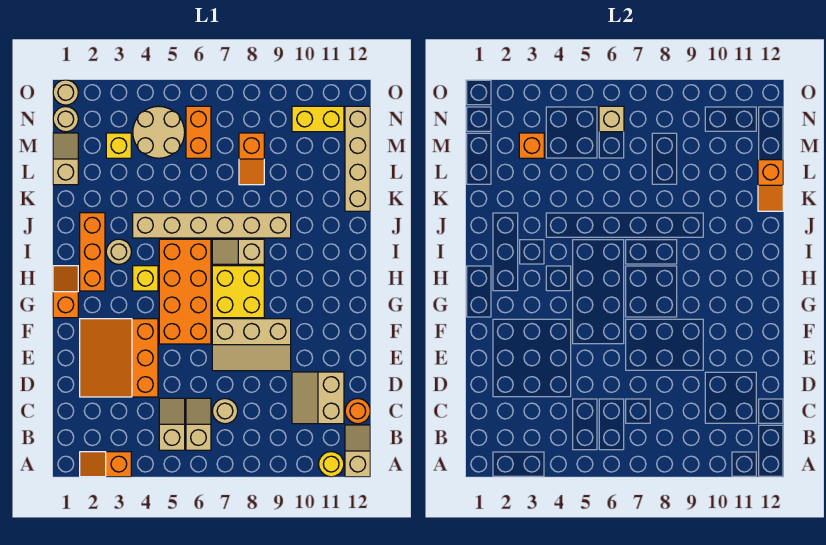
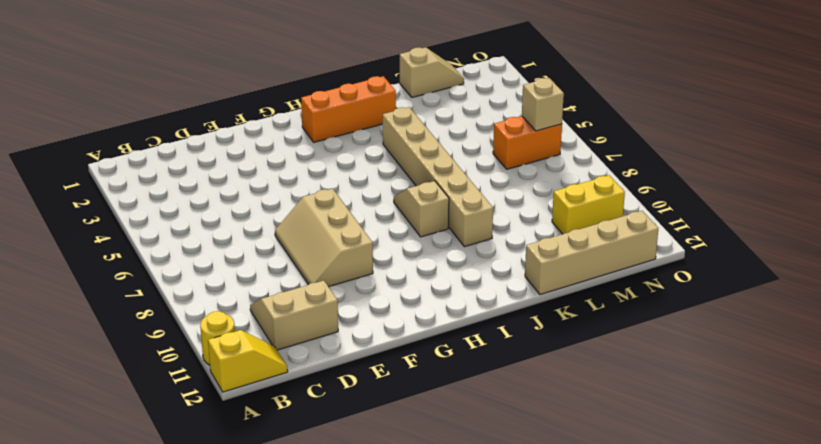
yellow 1x2 slope [208,330,288,392] -> tan 1x2 slope [345,425,370,477]
yellow 1x2 brick [552,175,625,234] -> yellow 1x2 brick turned to [292,106,344,132]
none -> orange 1x2 slope [80,452,131,477]
none -> tan 1x2 slope [159,398,185,450]
none -> tan 1x2 slope [186,398,211,450]
none -> tan 1x1 round brick [212,399,238,424]

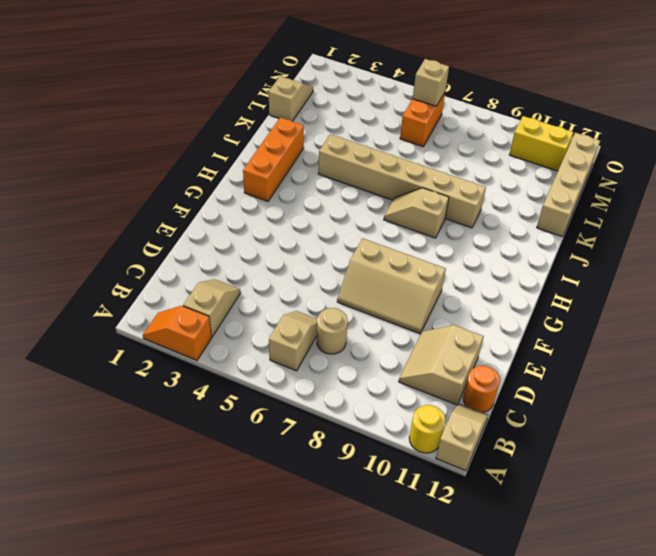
tan 1x2 slope [183,279,240,337] -> tan 1x2 slope moved to [159,398,185,450]
none -> orange 3x3 slope [80,319,158,397]
none -> orange 2x4 brick [159,239,211,344]
none -> orange 1x2 slope [53,266,78,318]
none -> yellow 2x2 brick [212,266,264,318]

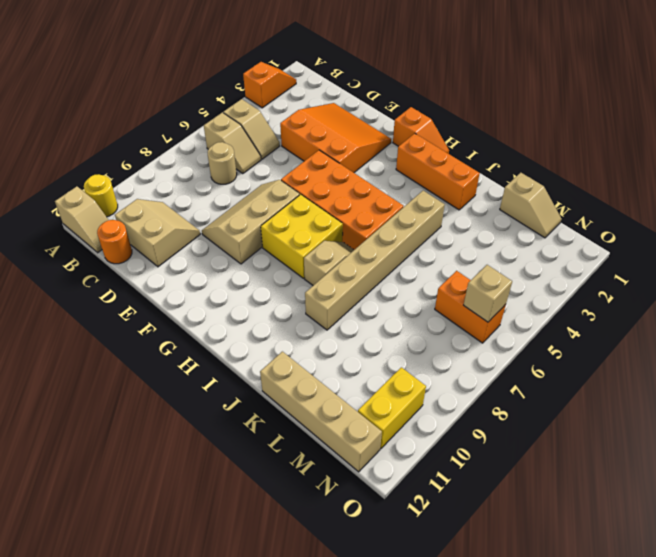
none -> yellow 1x1 brick [133,266,158,291]
none -> tan 1x1 round brick [106,239,131,264]
none -> orange 1x2 slope [239,133,264,185]
none -> yellow 1x1 brick [106,133,131,158]

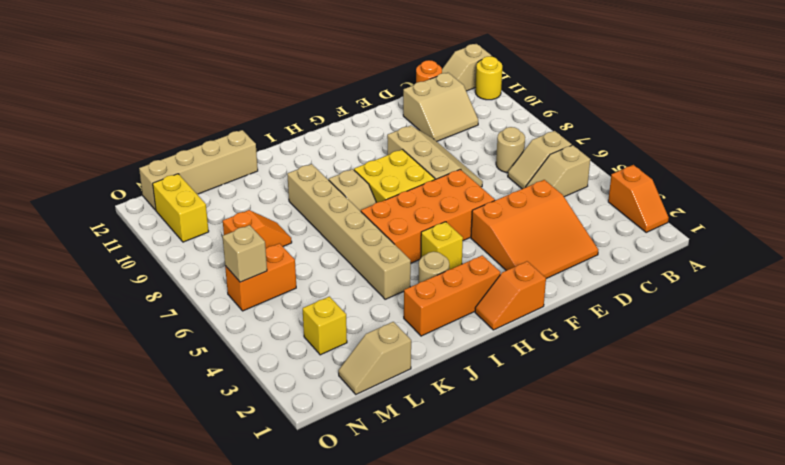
none -> tan 2x2 round brick [133,106,185,158]
none -> tan 1x1 round brick [53,107,78,132]
none -> tan 1x1 round brick [53,80,78,105]
none -> orange 1x2 slope [758,160,783,211]

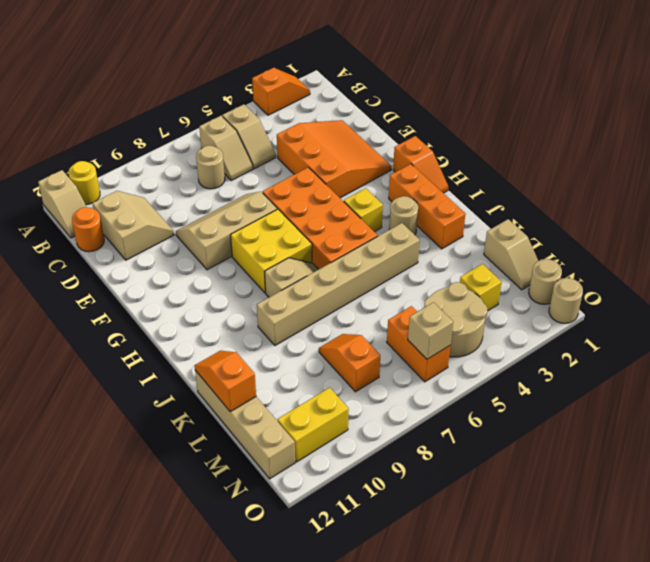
none -> orange 1x1 brick [519,133,544,158]

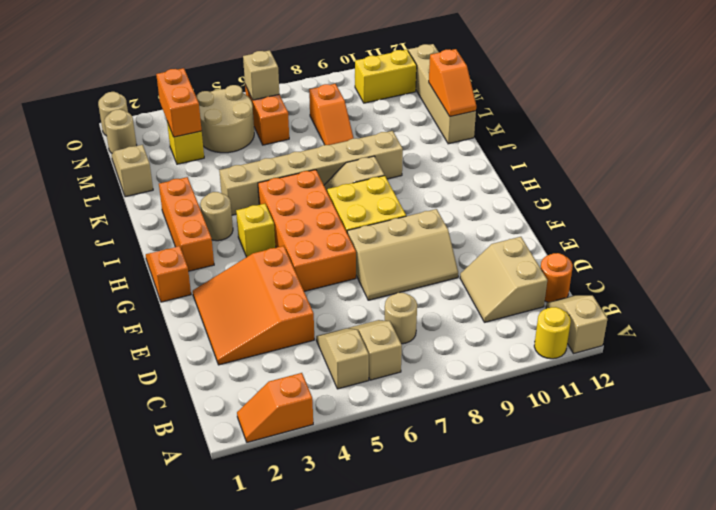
orange 1x2 brick [156,68,202,137] -> orange 1x1 brick [519,133,544,158]

